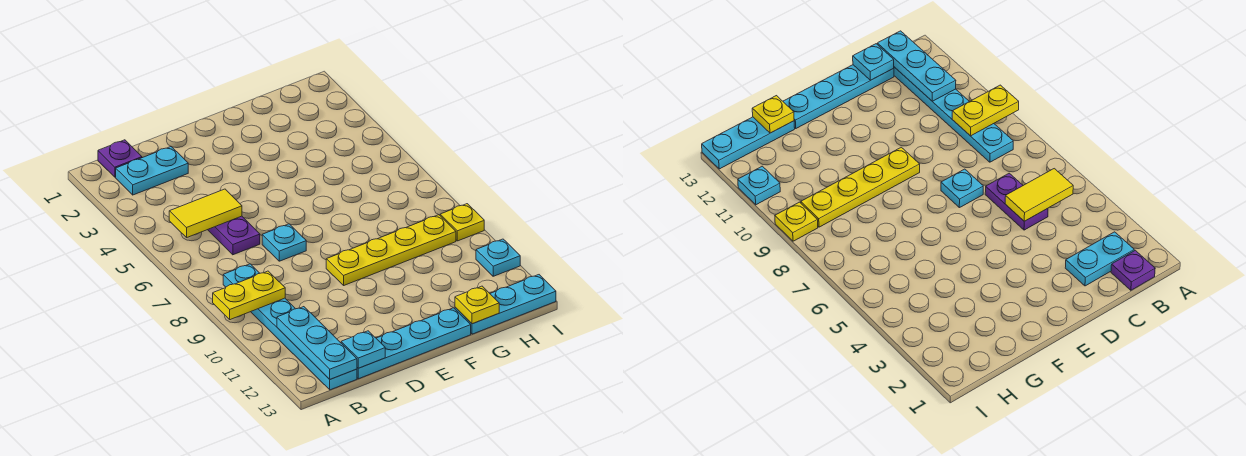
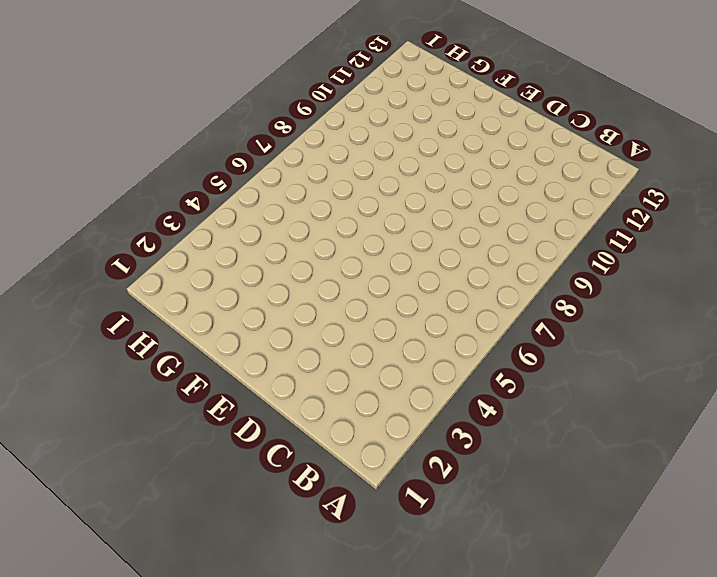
none -> purple 1x1 plate [98,140,142,177]
none -> cyan 1x2 plate [116,147,188,195]
none -> cyan 1x6 plate [223,264,357,390]

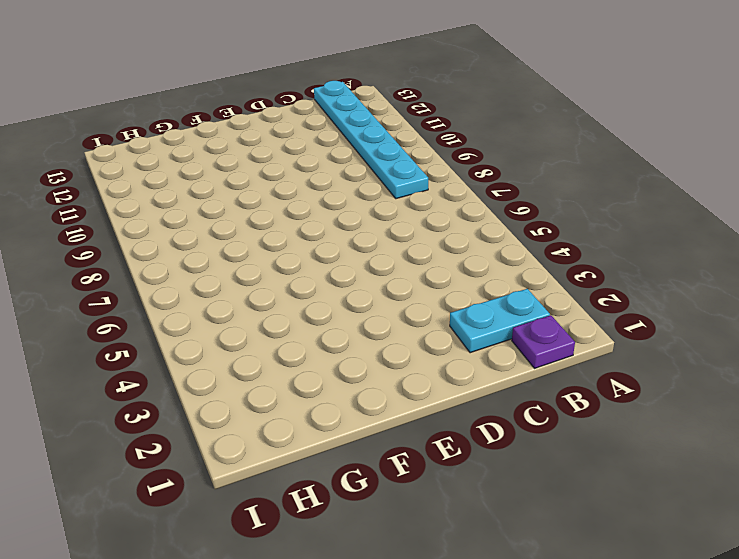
none -> purple 1x2 plate [208,216,260,255]
none -> cyan 1x4 plate [357,308,471,379]
none -> cyan 1x1 plate [262,224,306,261]

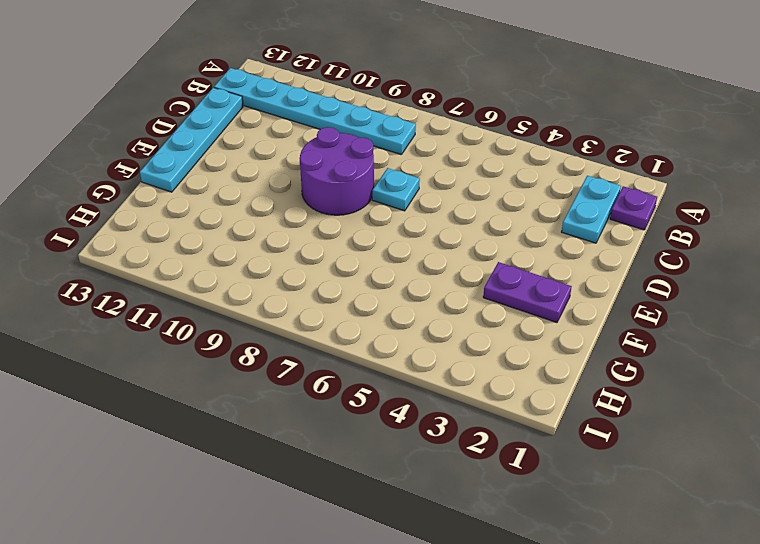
purple 2x2 round brick [300,127,374,215] -> yellow 1x4 plate [326,215,456,285]
purple 1x2 plate [483,262,572,323] -> purple 1x2 plate moved to [208,216,260,255]
none -> cyan 1x3 plate [455,275,556,334]
none -> yellow 1x1 plate [440,204,484,241]
none -> cyan 1x1 plate [476,239,520,276]

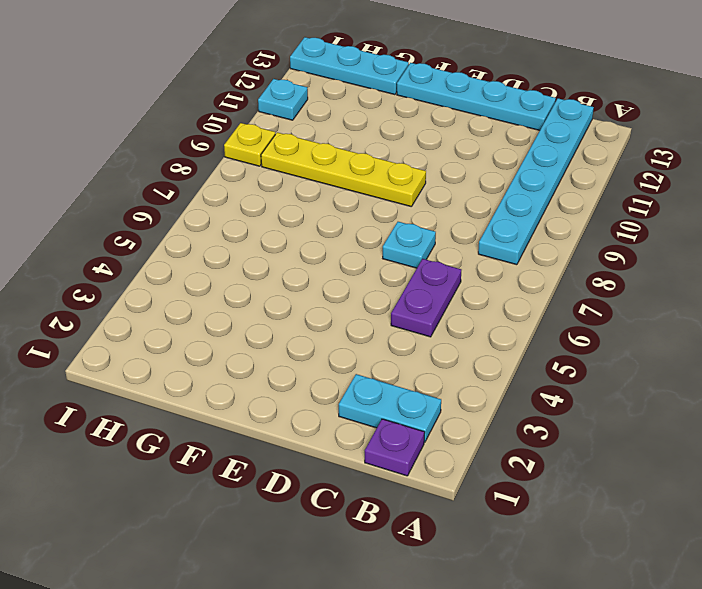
none -> yellow 1x2 plate [213,271,285,320]
none -> yellow 1x2 tile [169,189,242,237]
none -> cyan 1x3 plate [277,307,357,379]

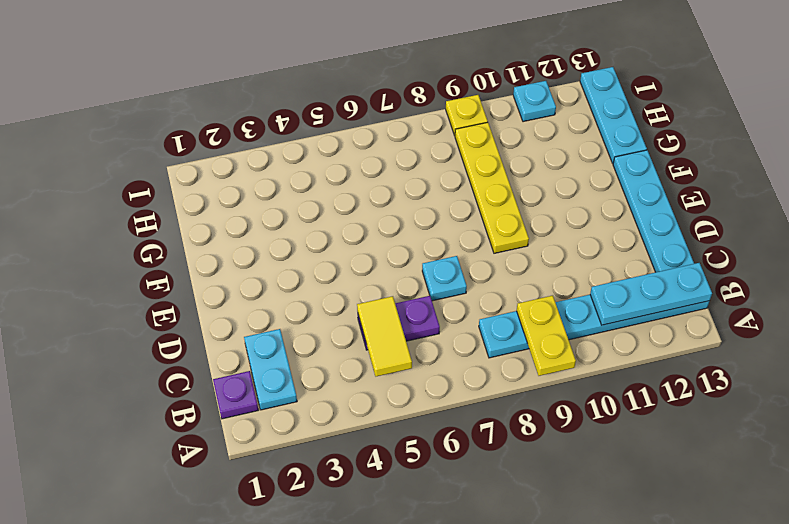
none -> cyan 1x1 plate [341,331,385,368]
none -> yellow 1x1 plate [455,286,499,324]

